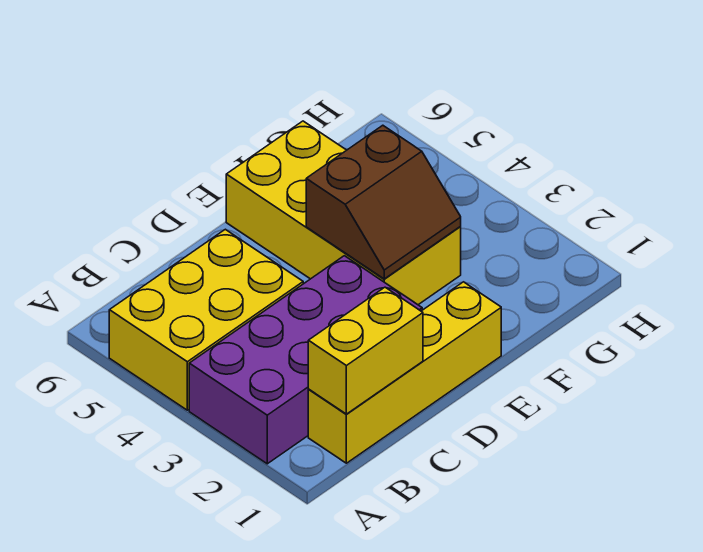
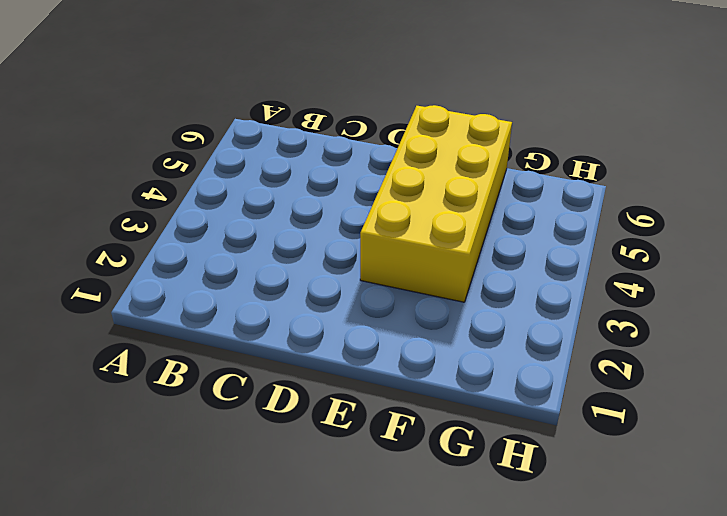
none -> purple 2x4 brick [189,256,422,464]
none -> yellow 2x3 brick [109,229,303,410]

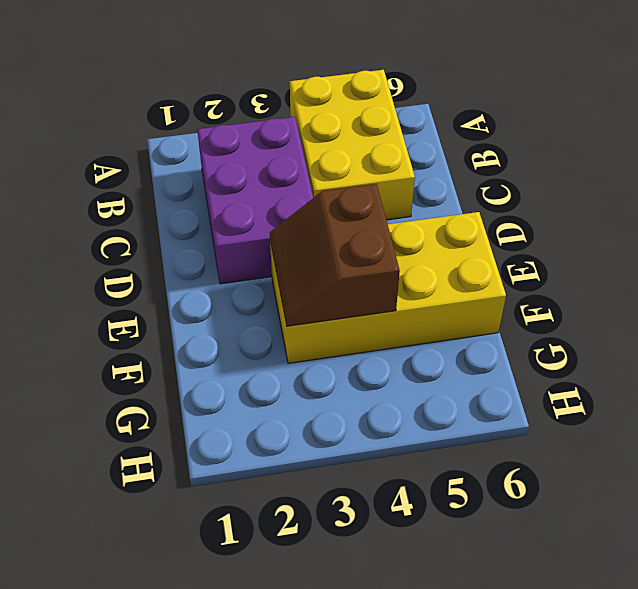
purple 2x3 brick [197,117,313,284] -> purple 2x4 brick [189,256,422,464]
none -> yellow 1x4 brick [308,282,501,463]
none -> yellow 1x2 brick [308,287,423,414]

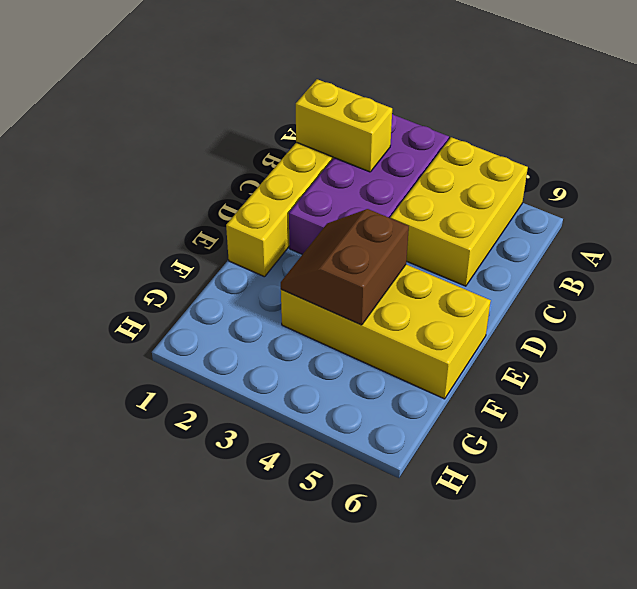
yellow 1x2 brick [296,79,392,172] -> yellow 1x2 brick turned to [308,287,423,414]

